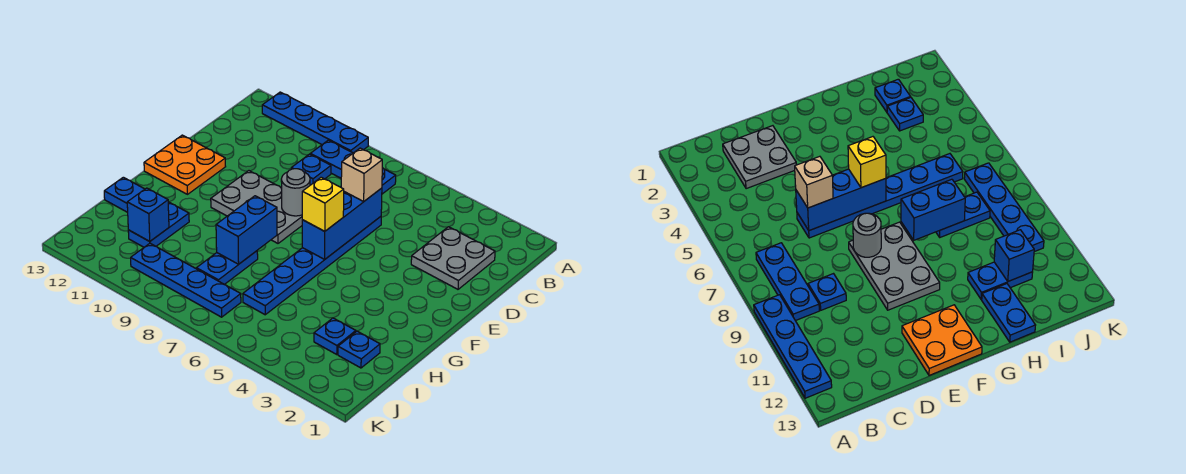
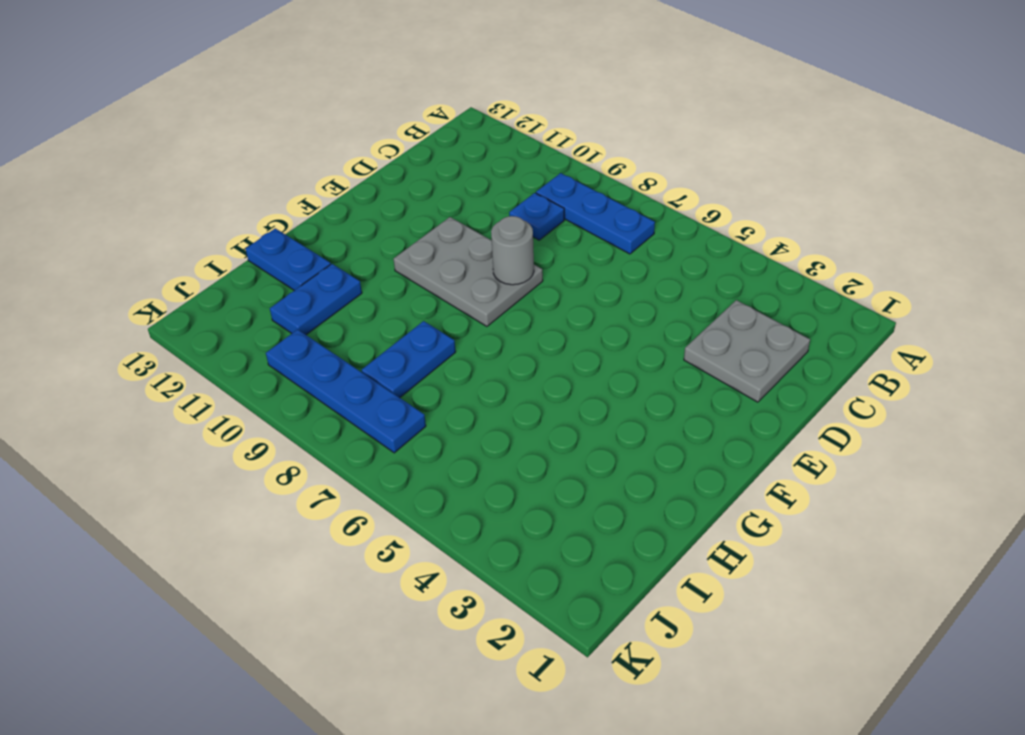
none -> blue 1x4 plate [262,92,368,153]
none -> blue 1x6 plate [243,217,381,315]
none -> orange 2x2 plate [144,135,226,194]

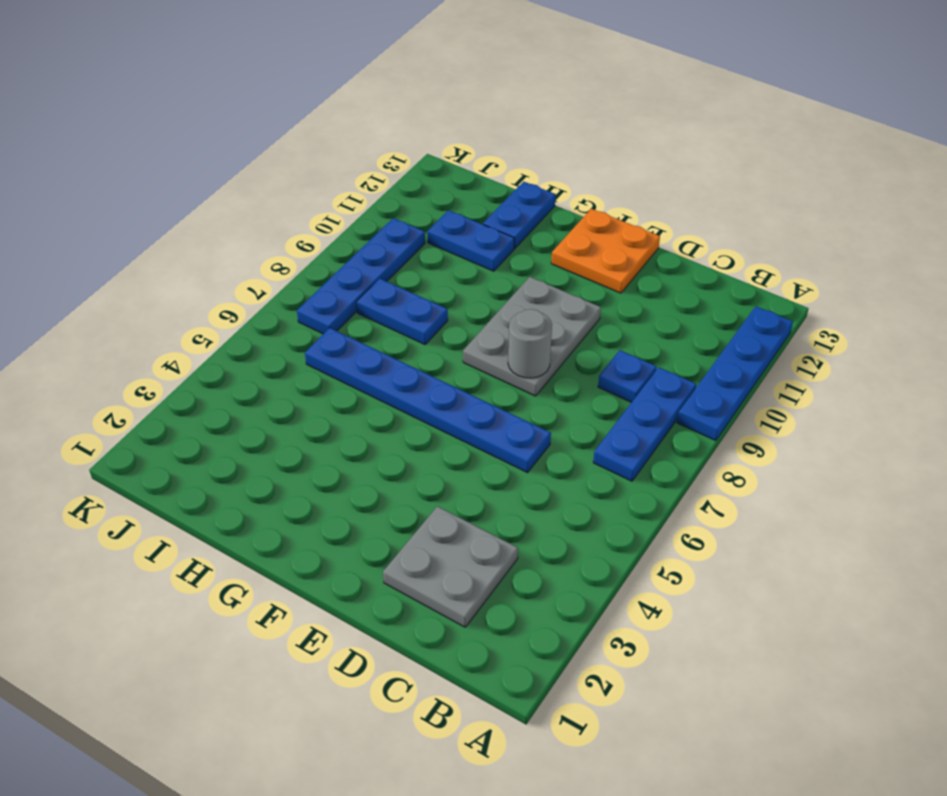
none -> blue 1x1 plate [338,331,380,368]
none -> blue 1x1 plate [314,318,356,354]
none -> blue 1x3 brick [302,188,382,259]

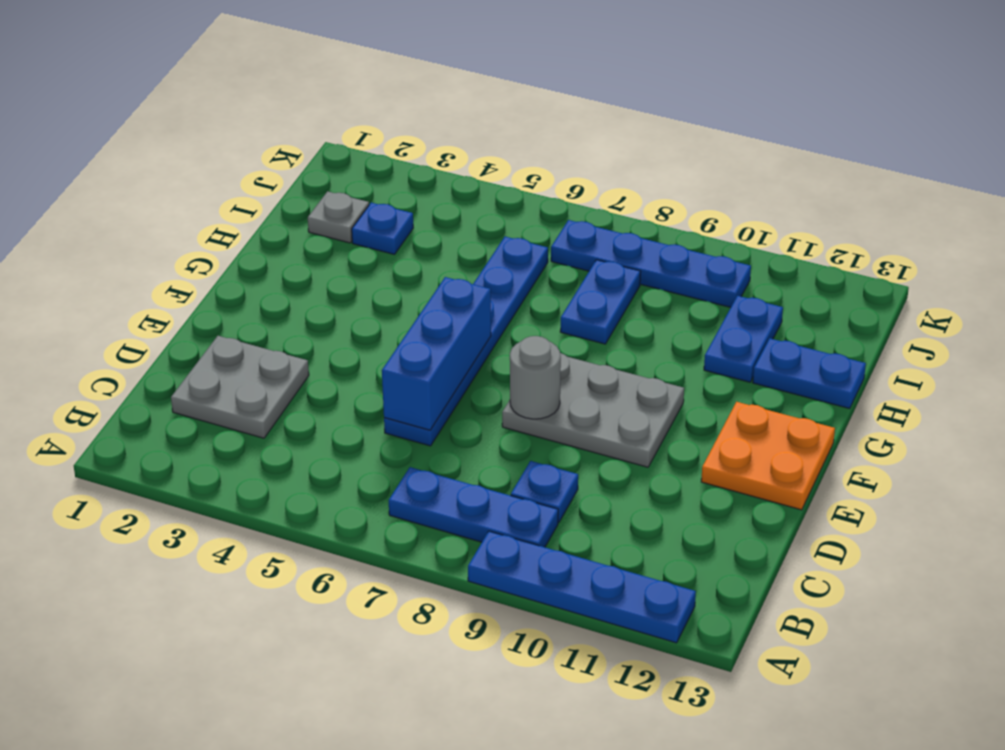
grey 1x1 plate [308,191,369,243] -> blue 1x1 plate [338,331,380,368]
none -> blue 1x2 brick [216,196,277,264]
none -> blue 1x1 brick [127,188,169,241]
none -> tan 1x1 brick [341,148,382,201]

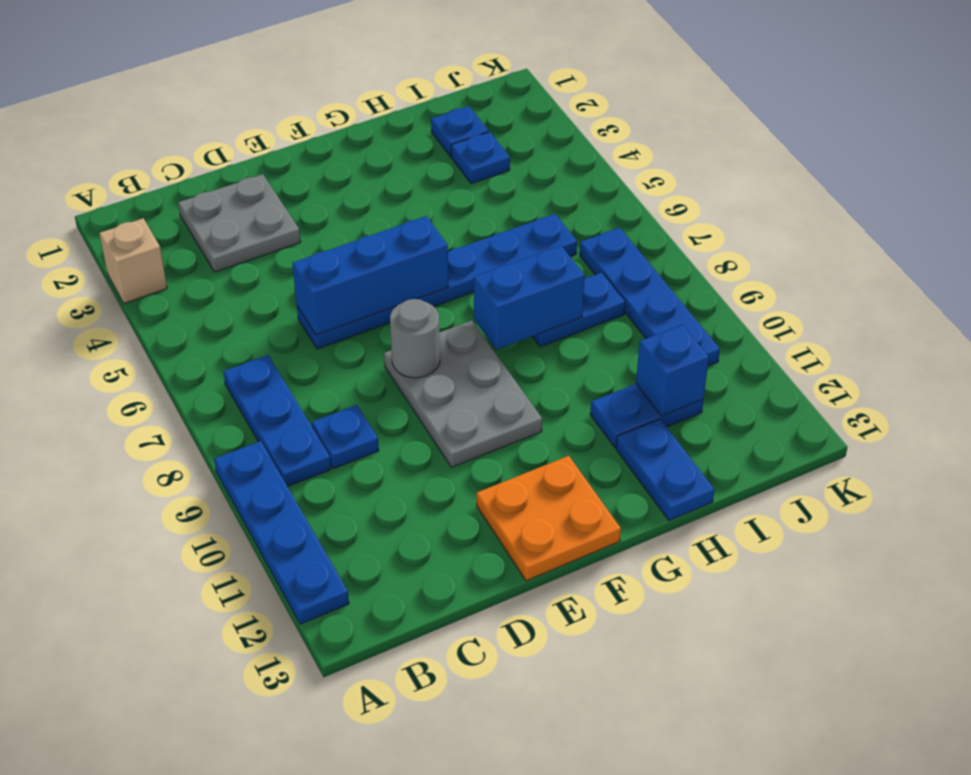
tan 1x1 brick [99,219,167,303] -> tan 1x1 brick moved to [341,148,382,201]
none -> yellow 1x1 brick [302,177,344,231]

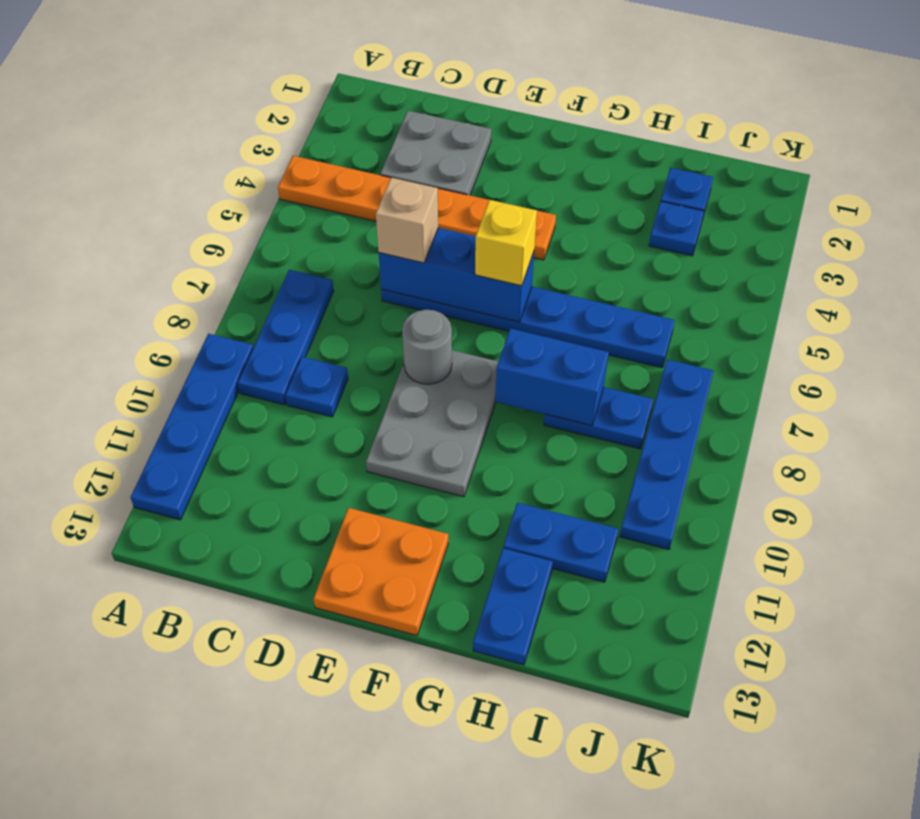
orange 1x6 plate [278,156,556,260] -> none
none -> blue 1x1 brick [127,188,169,241]

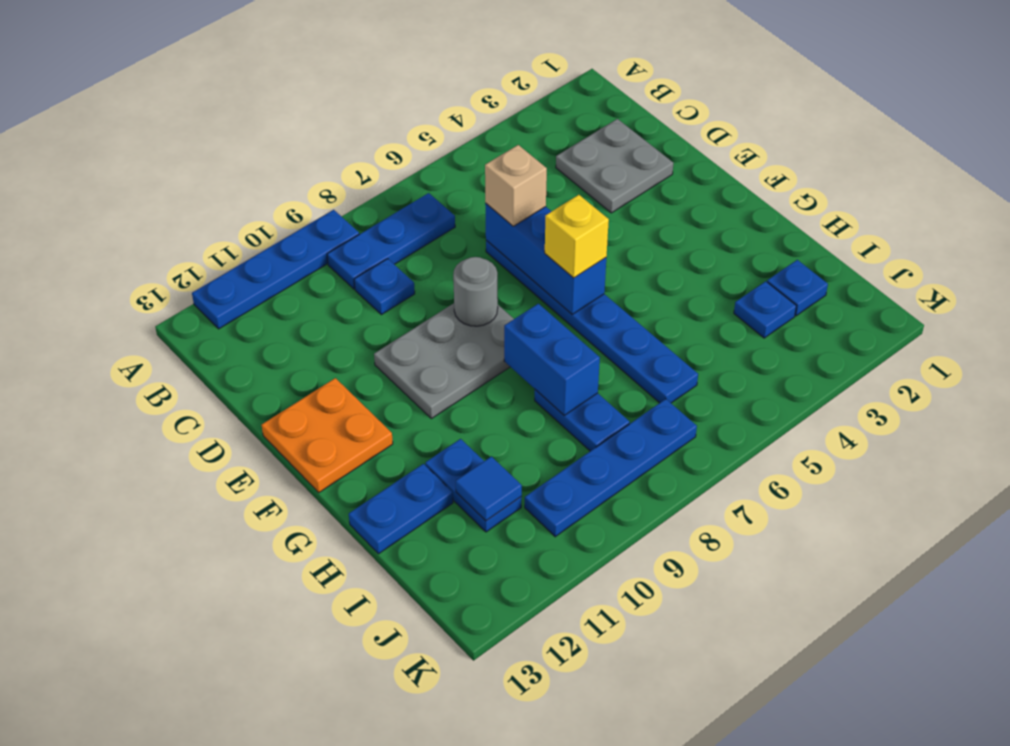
blue 1x1 tile [456,457,522,521] -> blue 1x1 brick [127,188,169,241]

